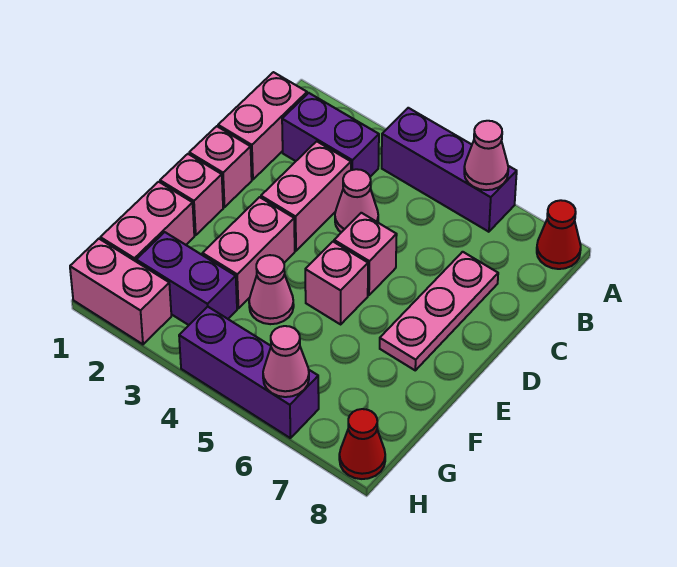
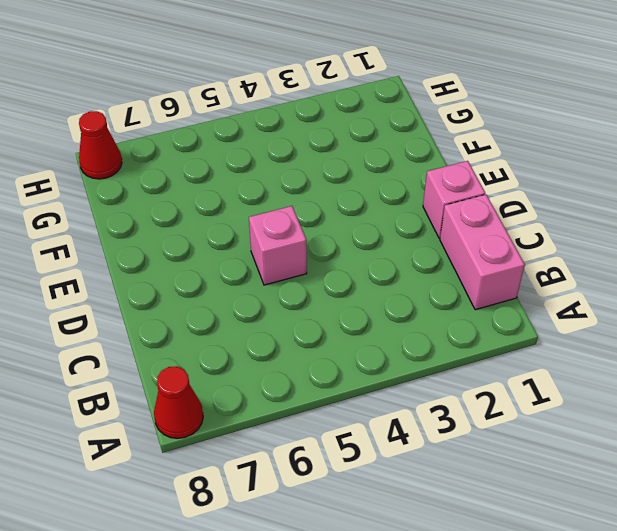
none -> purple 1x3 brick [382,108,517,232]
none -> purple 1x2 brick [282,93,379,177]
none -> pink 1x2 brick [261,141,351,251]

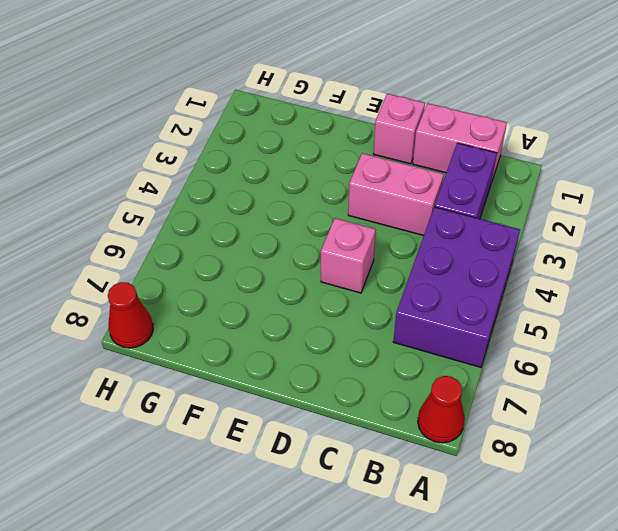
purple 2x3 brick [393,207,520,367] -> purple 1x3 brick [382,108,517,232]
none -> pink 1x1 cone [335,169,378,232]
none -> pink 1x3 plate [380,252,498,370]
none -> pink 1x1 brick [160,154,223,235]

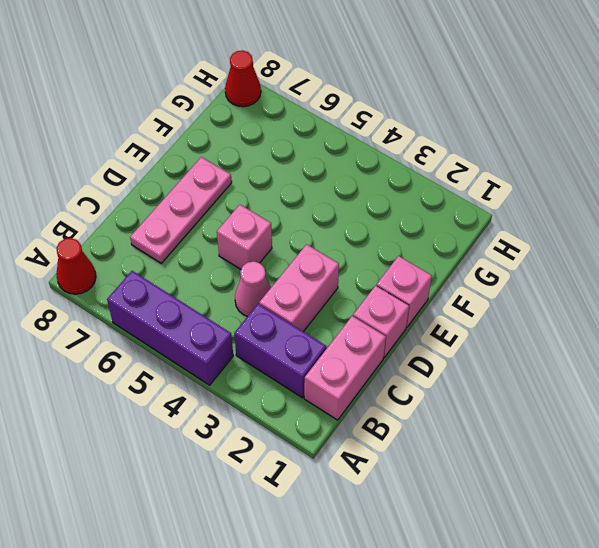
none -> pink 1x2 brick [202,197,295,308]
none -> pink 1x1 brick [305,242,368,324]
none -> pink 1x2 brick [100,182,194,261]

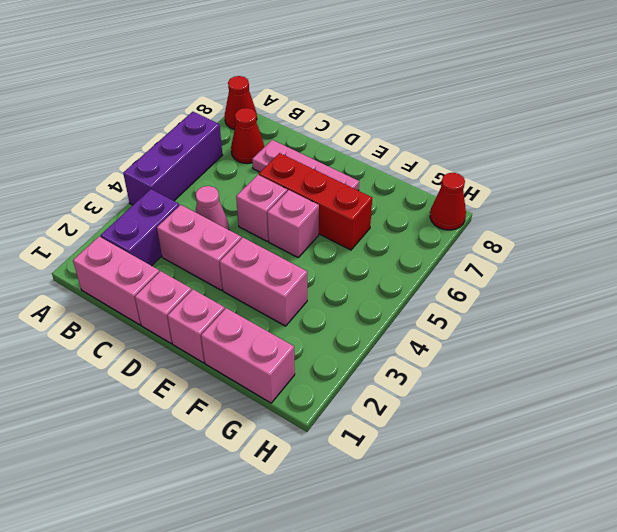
red 1x1 cone [231,108,264,163] -> none
red 1x3 brick [259,153,372,250] -> none
none -> pink 1x1 cone [249,255,294,324]
none -> purple 1x2 brick [136,232,237,325]
none -> pink 1x2 brick [70,239,171,344]

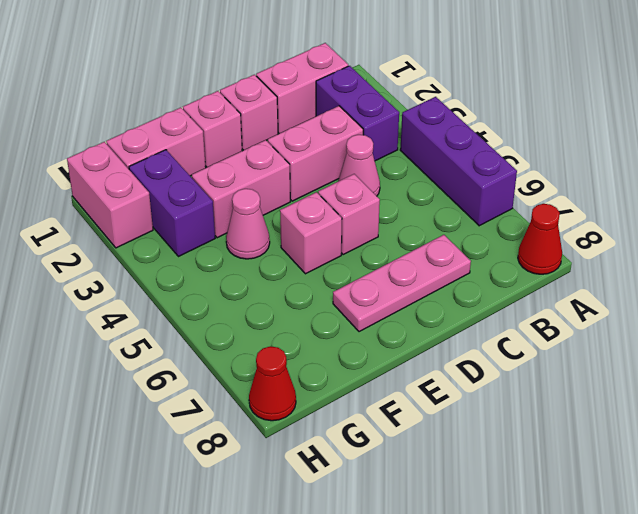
none -> purple 1x3 brick [179,307,319,438]
none -> pink 1x1 cone [464,121,508,190]
none -> pink 1x1 cone [263,326,309,397]

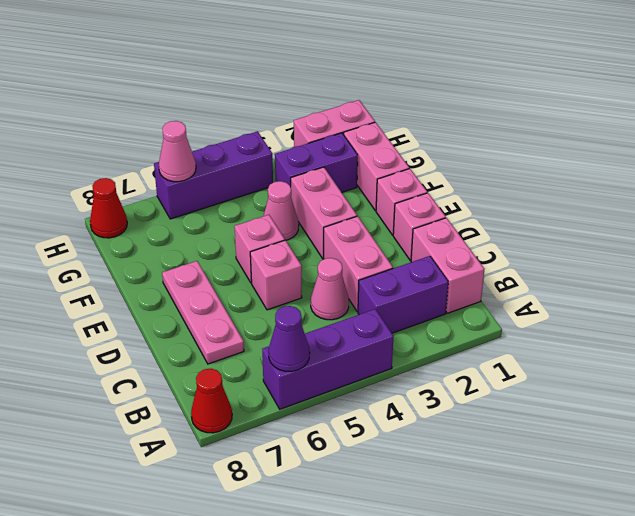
purple 1x1 cone [269,306,310,372] -> pink 1x1 cone [464,121,508,190]

